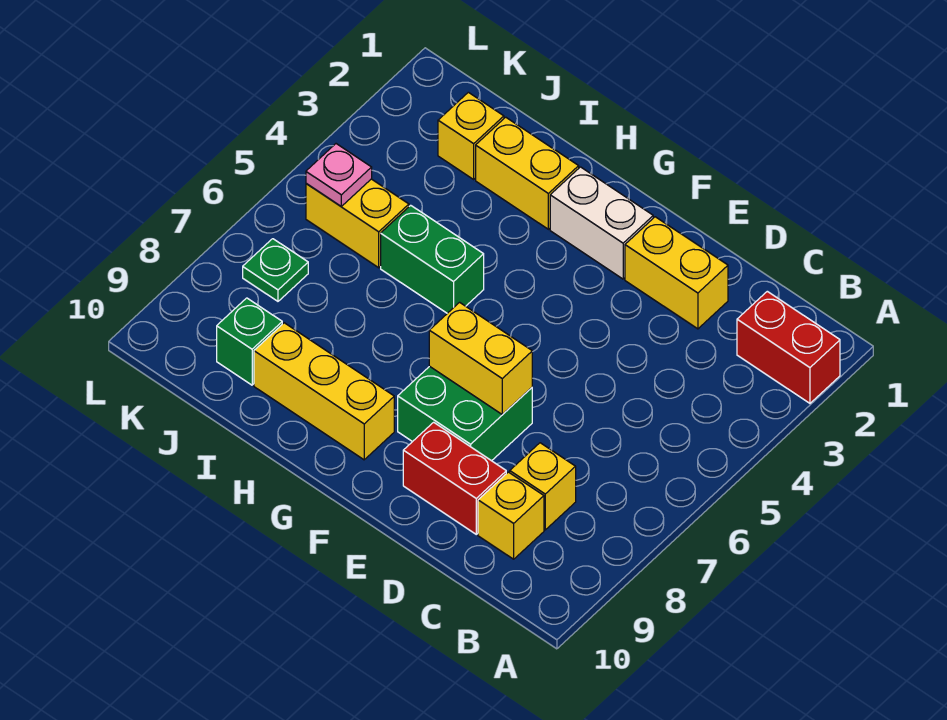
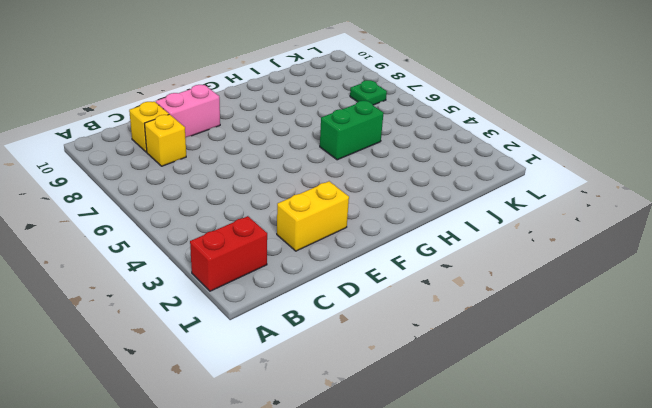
pink 1x2 brick [156,85,220,138] -> red 1x2 brick [403,422,506,534]
none -> green 2x2 brick [398,366,532,461]
none -> white 1x2 brick [550,167,653,279]
none -> yellow 1x3 brick [254,323,394,460]

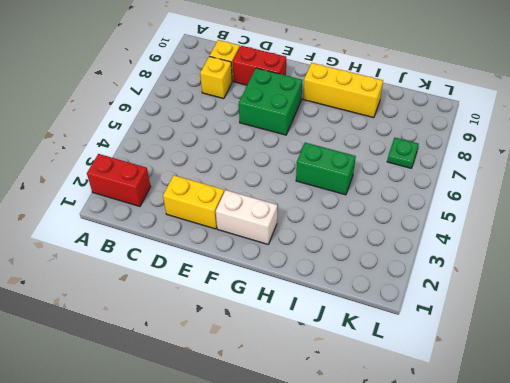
none -> yellow 1x2 brick [476,117,579,229]
none -> yellow 1x1 brick [438,92,504,179]
none -> yellow 1x2 brick [306,179,409,268]

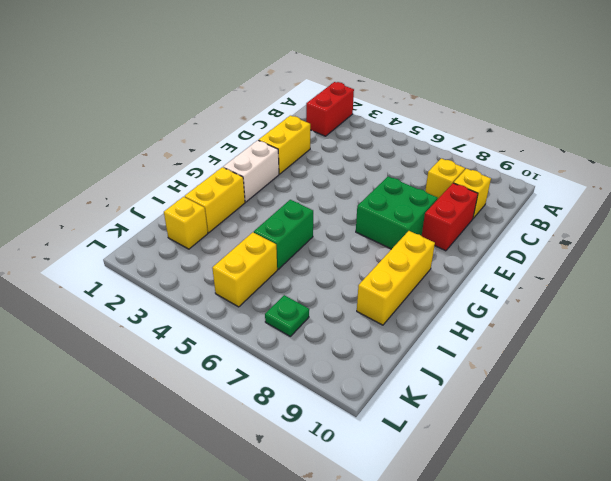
none -> green 1x1 brick [217,298,282,385]
none -> yellow 1x2 brick [429,302,532,415]
none -> pink 1x1 plate [306,144,372,206]

